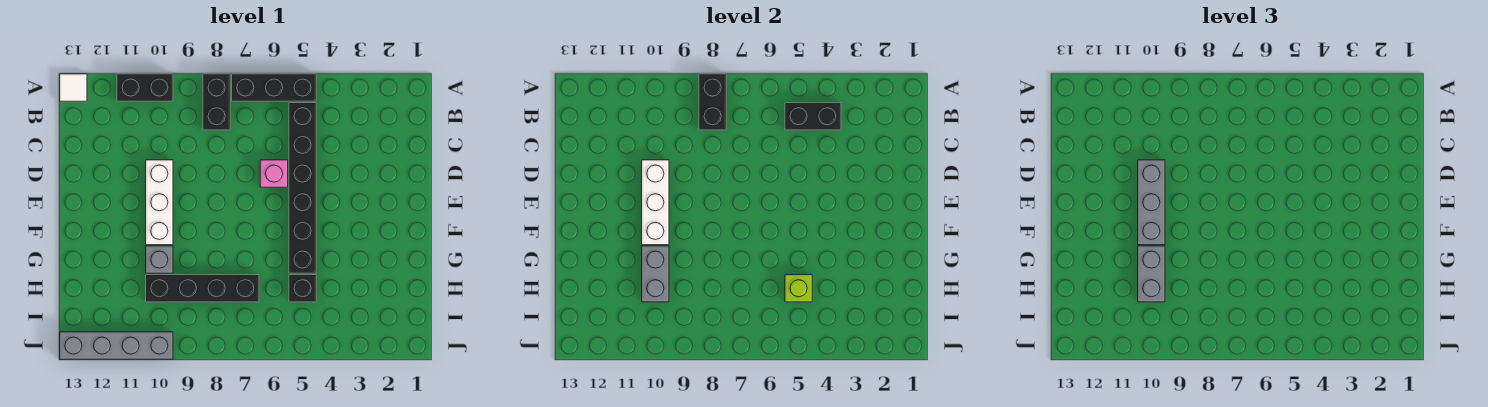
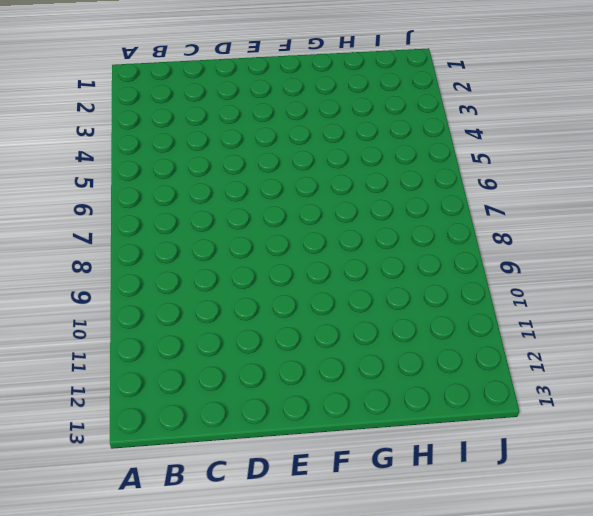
none -> black 1x3 brick [232,74,316,101]
none -> black 1x2 brick [203,74,230,130]
none -> black 1x2 brick [117,74,173,101]

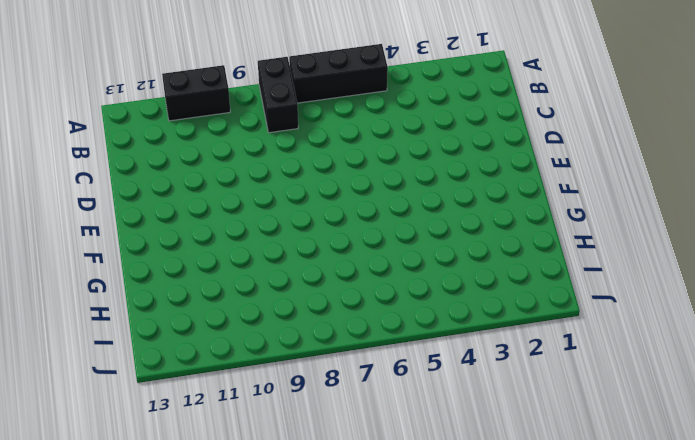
none -> white 1x1 tile [60,74,87,101]
none -> black 1x6 brick [289,103,316,273]
none -> pink 1x1 brick [260,160,288,187]

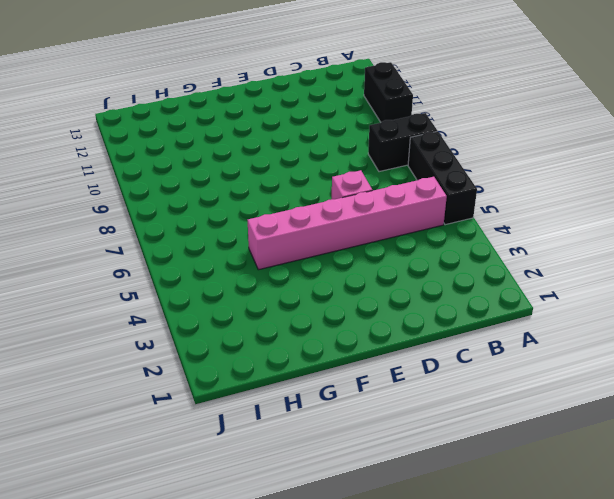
pink 1x6 brick [247,177,447,270] -> black 1x6 brick [289,103,316,273]
none -> white 1x1 tile [60,74,87,101]
none -> white 1x3 brick [146,160,173,245]
none -> grey 1x1 brick [146,246,173,273]

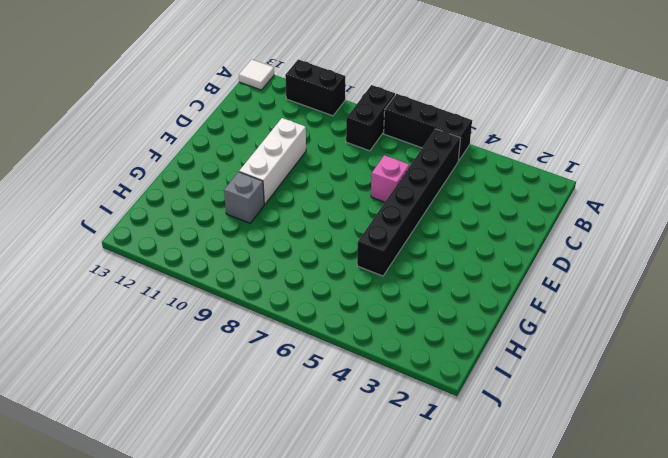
none -> black 1x1 brick [289,275,316,302]
none -> black 1x4 brick [146,275,259,302]
none -> grey 1x4 brick [60,332,173,359]

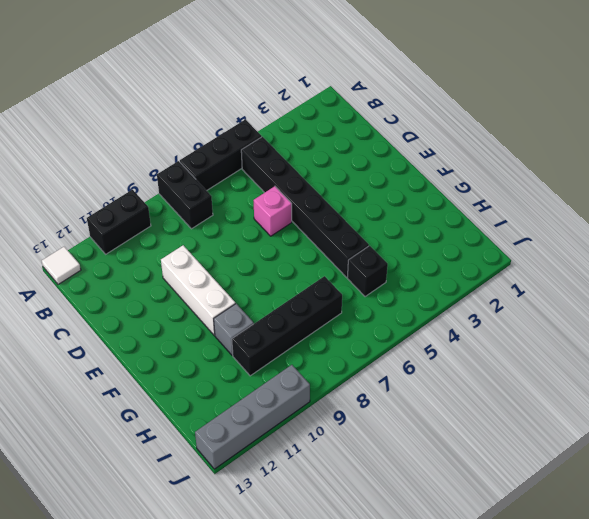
none -> black 1x2 brick [699,74,726,130]
none -> black 1x2 brick [785,103,841,130]
none -> white 1x3 brick [642,160,669,245]

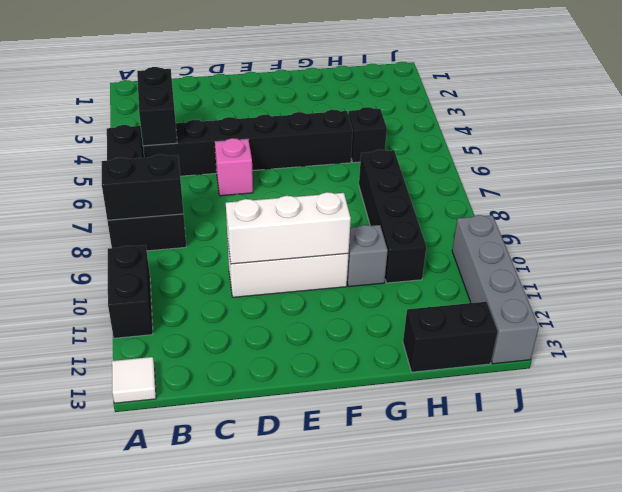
black 1x2 brick [403,302,498,372] -> none
none -> grey 1x2 brick [642,246,669,302]
none -> lime 1x1 brick [785,275,812,302]
none -> grey 1x3 brick [1138,160,1165,245]

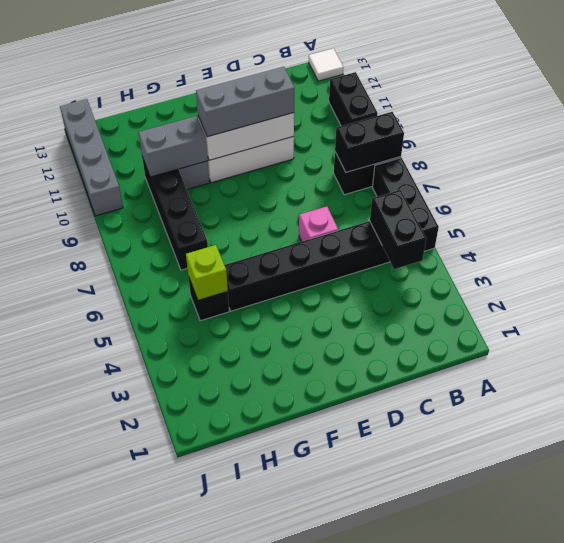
none -> grey 1x2 brick [1138,246,1165,302]

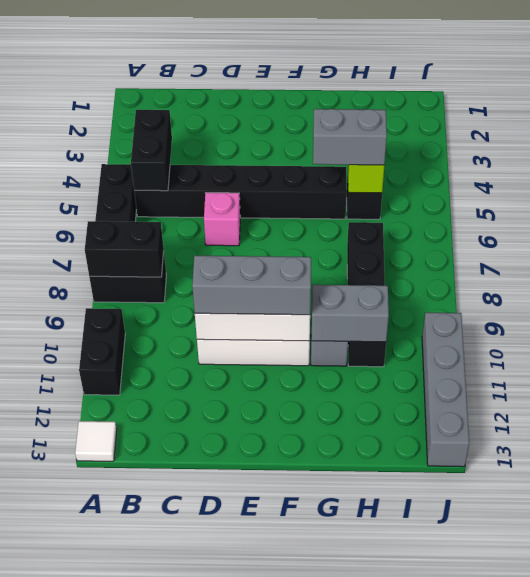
grey 1x2 brick [313,109,387,165] -> grey 1x2 brick moved to [1138,246,1165,302]

